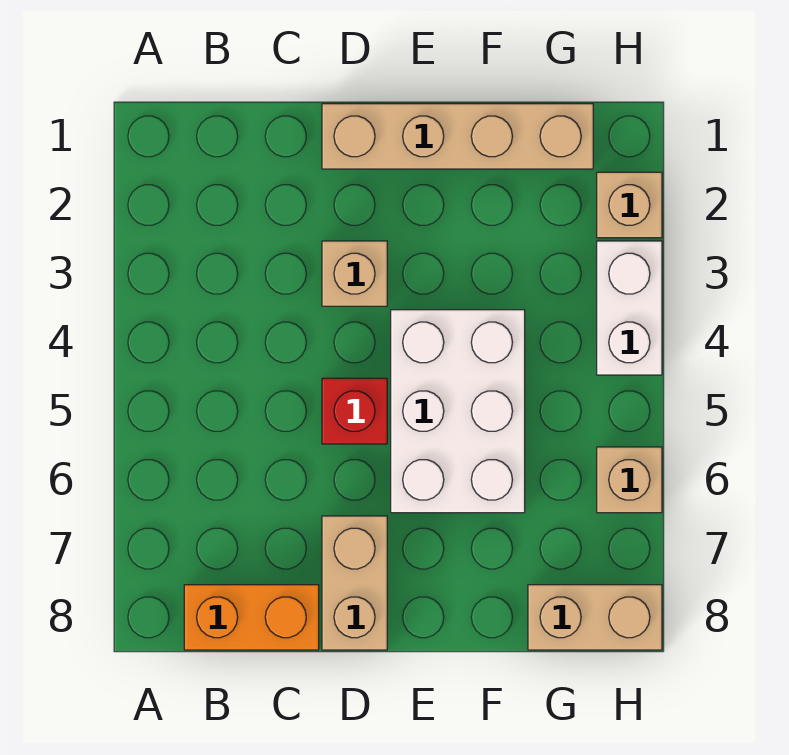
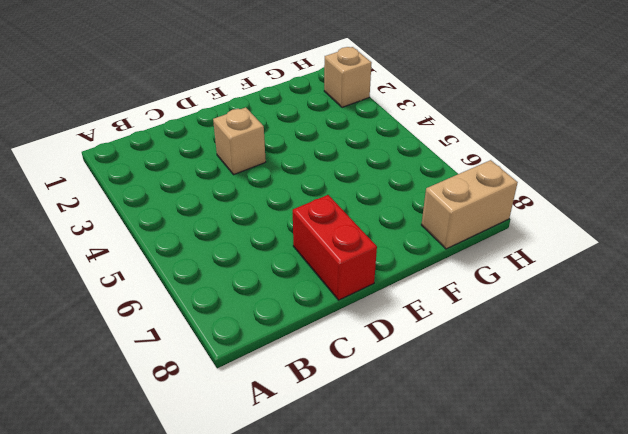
red 1x2 brick [293,195,377,300] -> tan 1x2 brick [322,516,387,650]
none -> orange 1x2 brick [184,585,319,650]
none -> tan 1x4 brick [322,104,593,169]

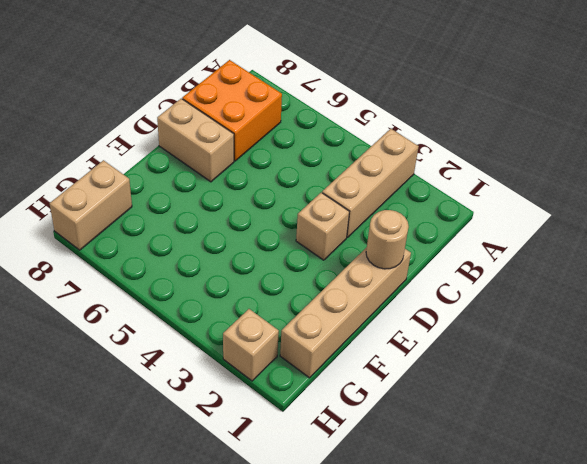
tan 1x3 brick [322,129,419,238] -> none
orange 2x2 brick [182,60,282,161] -> orange 1x2 brick [184,585,319,650]
tan 1x1 round brick [366,210,409,269] -> none
none -> red 1x1 brick [322,378,387,444]
none -> white 2x3 brick [391,310,525,513]

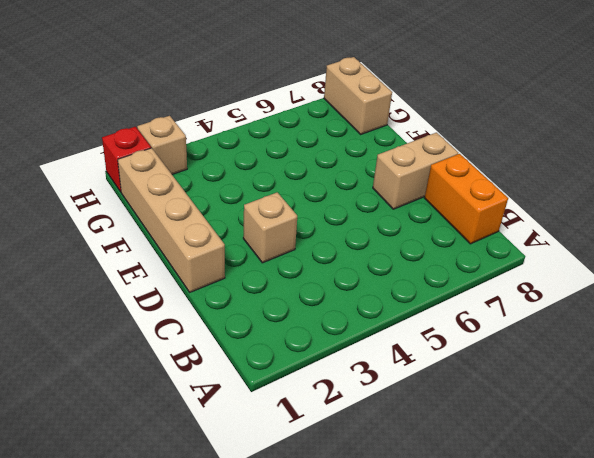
red 1x1 brick [102,127,151,192] -> red 1x1 brick moved to [322,378,387,444]
none -> white 2x3 brick [391,310,525,513]
none -> white 1x2 brick [597,241,662,375]

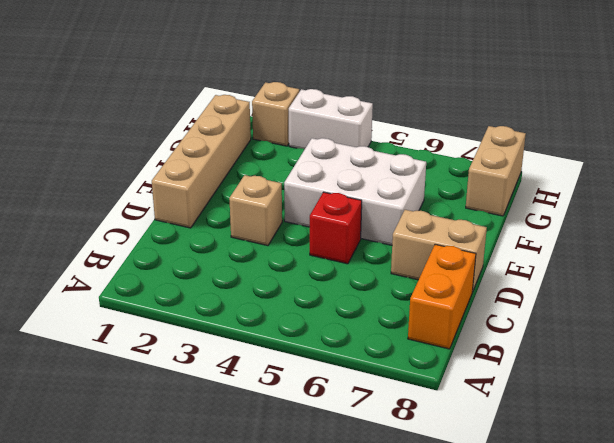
none -> tan 1x1 brick [597,447,662,513]

